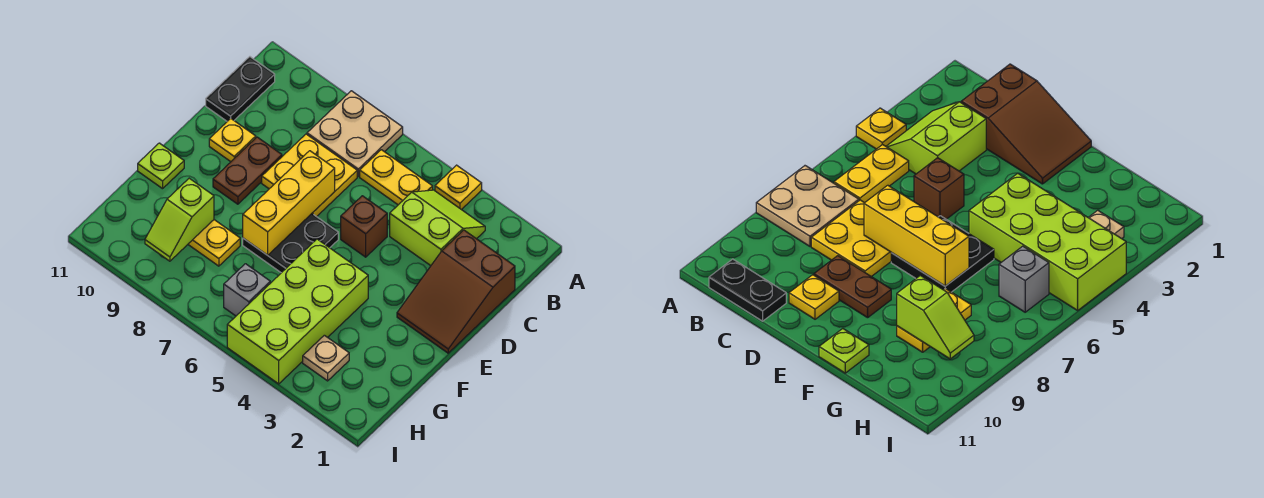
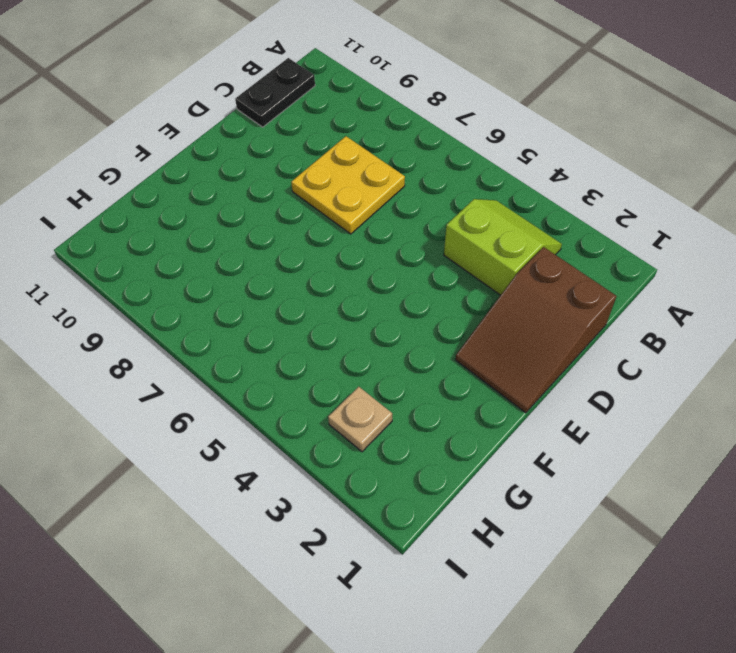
none -> yellow 1x1 plate [435,165,482,210]
none -> tan 2x2 plate [307,91,403,176]
none -> yellow 1x2 plate [360,150,433,205]

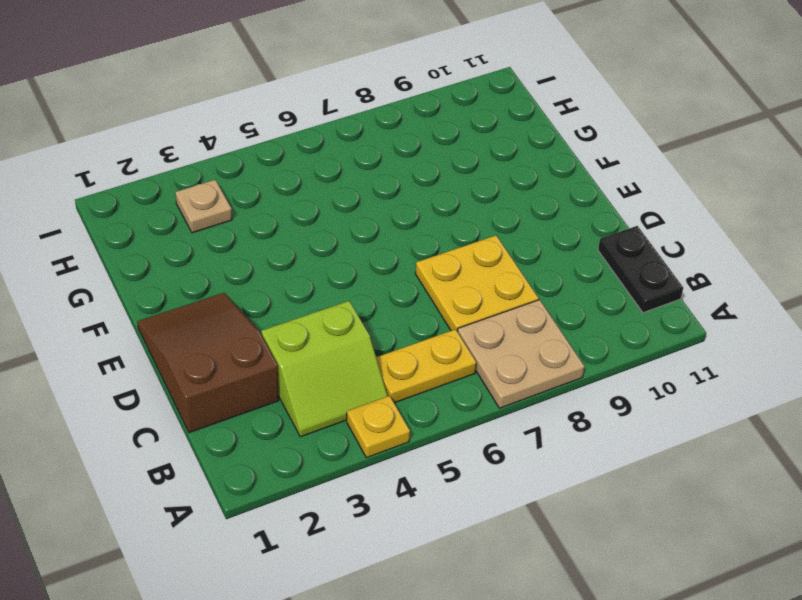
none -> brown 1x1 brick [341,196,387,257]
none -> brown 1x2 plate [213,137,282,204]
none -> yellow 1x1 plate [209,118,256,162]

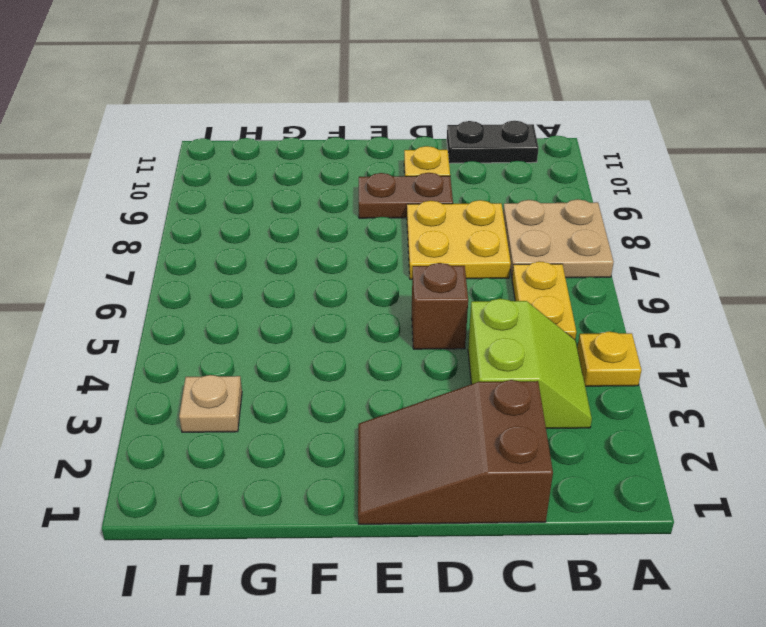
none -> black 2x2 plate [243,214,338,273]
none -> lime 2x4 brick [227,239,368,384]
none -> lime 1x1 plate [138,143,184,189]

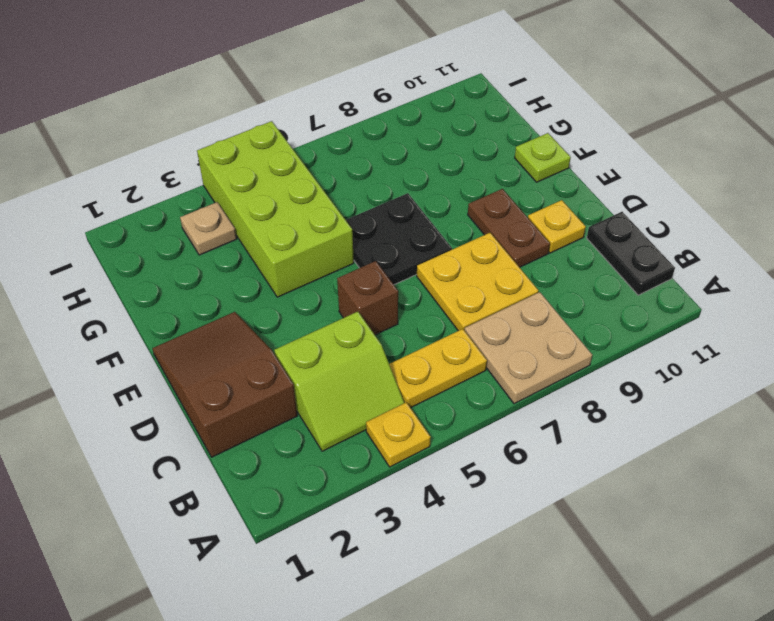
none -> yellow 1x2 plate [188,220,240,266]
none -> grey 1x1 brick [224,264,270,316]
none -> yellow 1x3 brick [243,151,335,255]

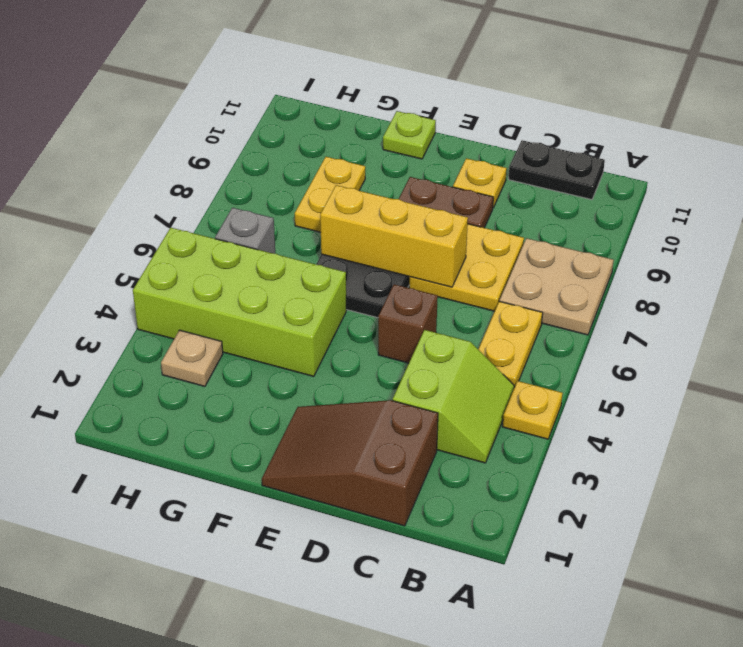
none -> lime 1x2 slope [145,178,214,261]

